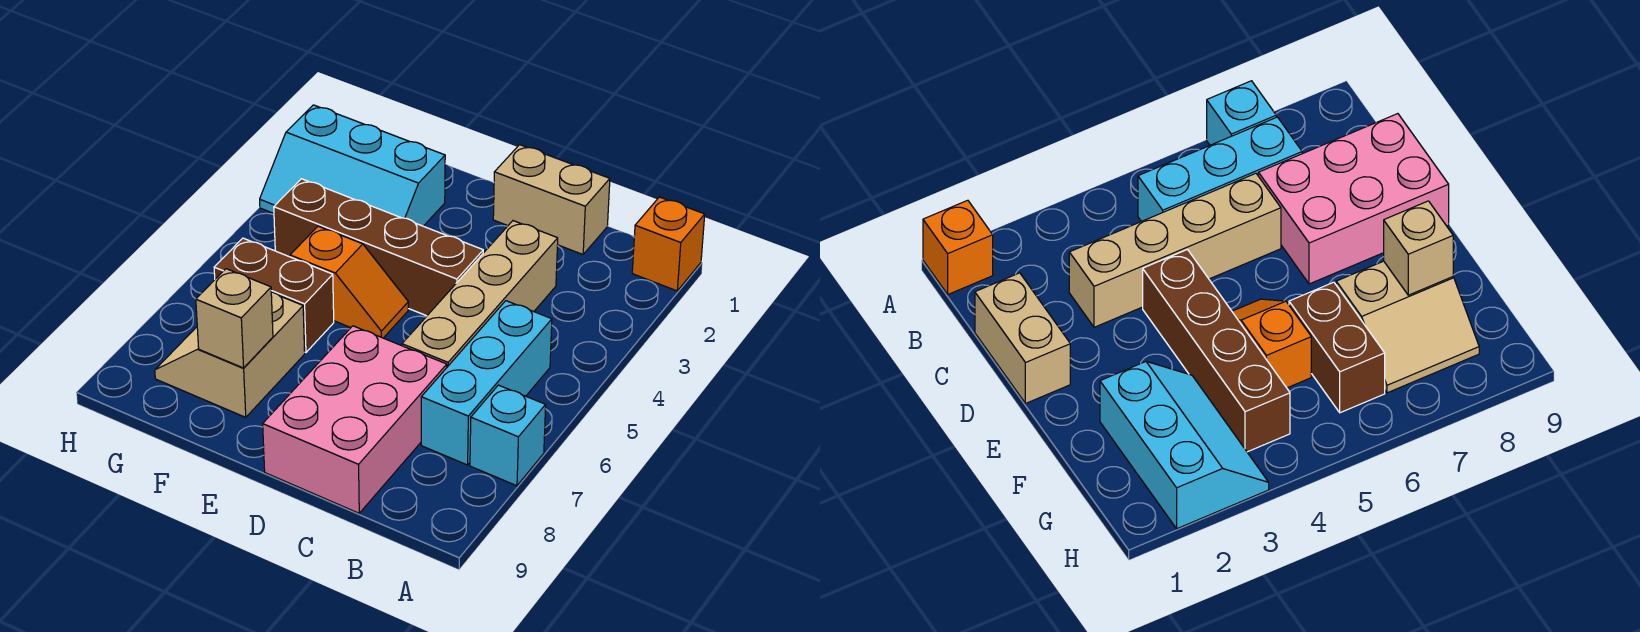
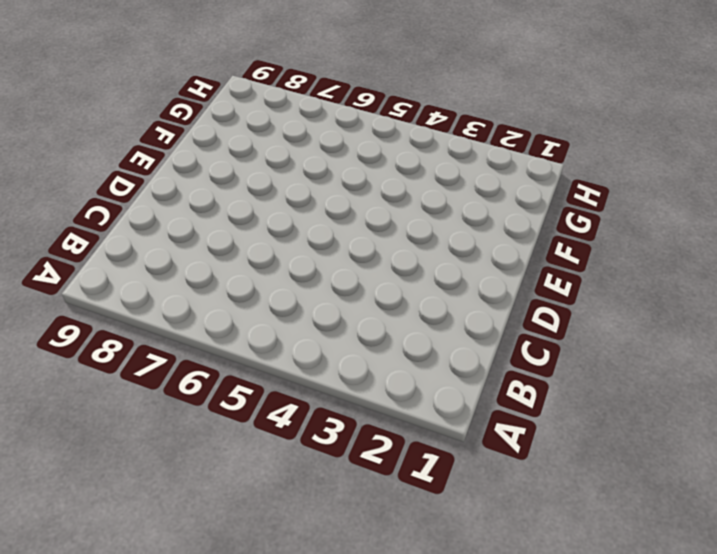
none -> orange 1x1 brick [632,197,705,291]
none -> cyan 1x1 brick [470,385,546,486]
none -> cyan 1x3 brick [421,301,552,465]

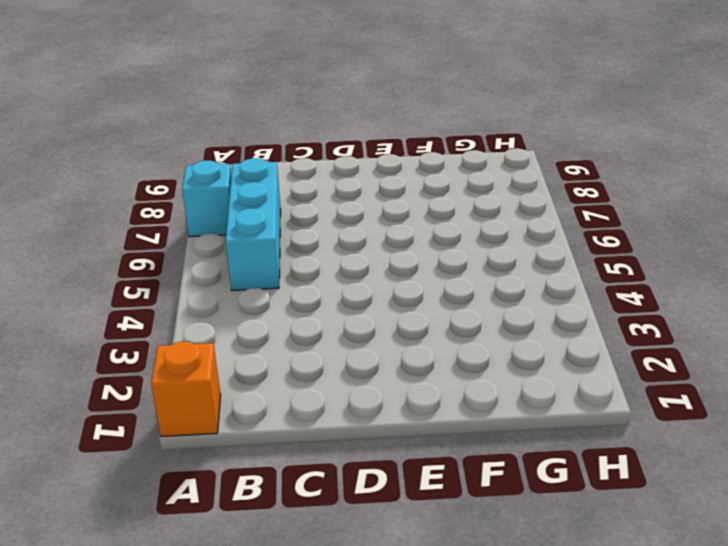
none -> tan 1x2 brick [493,145,610,254]
none -> tan 1x4 brick [402,221,558,367]
none -> pink 2x3 brick [263,326,447,513]

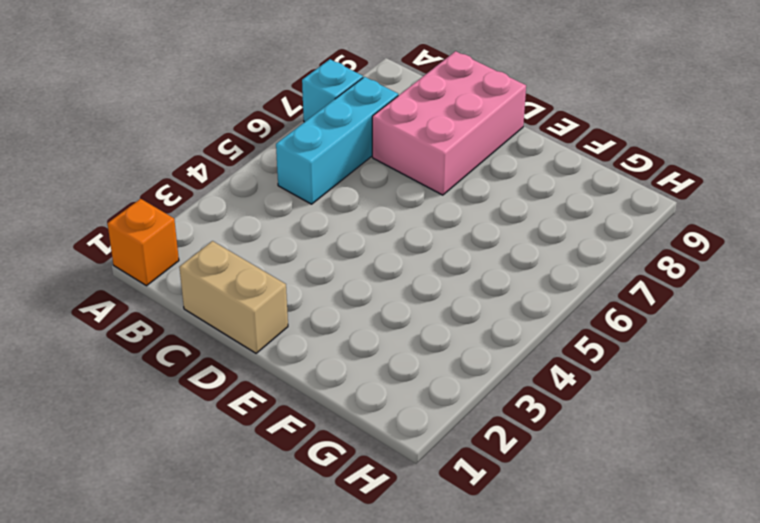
none -> tan 1x4 brick [402,221,558,367]
none -> brown 1x4 brick [274,179,483,316]
none -> orange 1x2 slope [290,226,408,338]

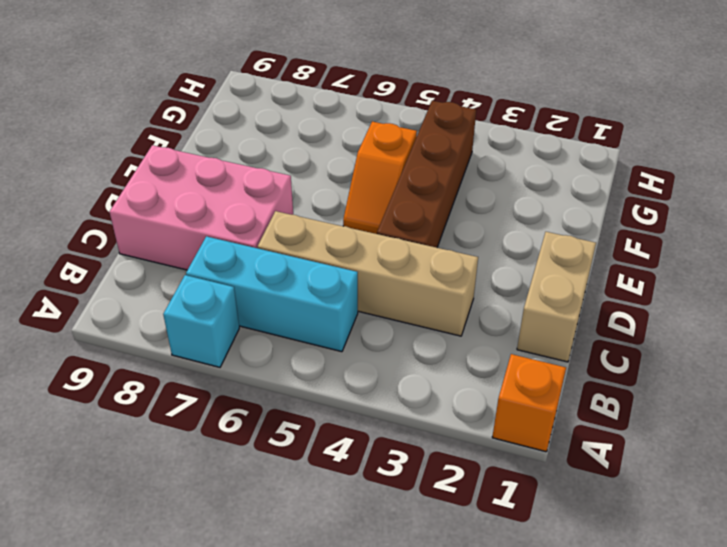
none -> cyan 2x3 slope [260,105,445,226]
none -> brown 1x2 brick [214,238,334,353]
none -> tan 2x2 slope [155,292,305,417]

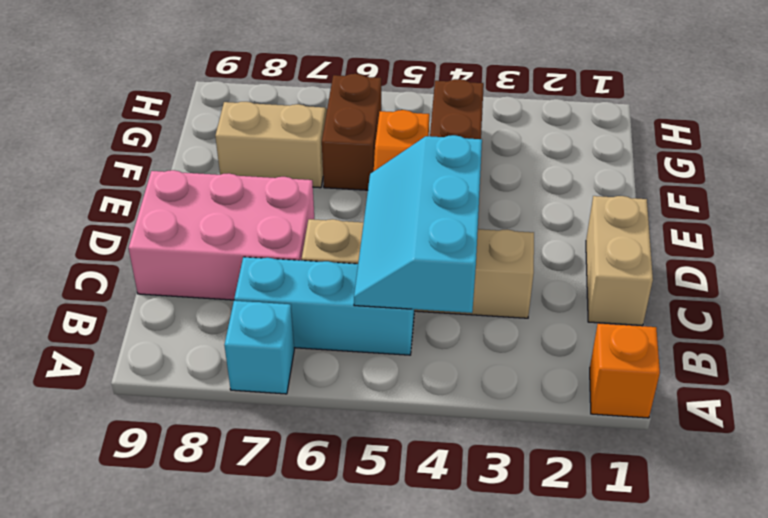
cyan 2x3 slope [354,135,482,313] -> cyan 2x3 slope moved to [260,105,445,226]
none -> tan 1x1 brick [196,269,273,368]

